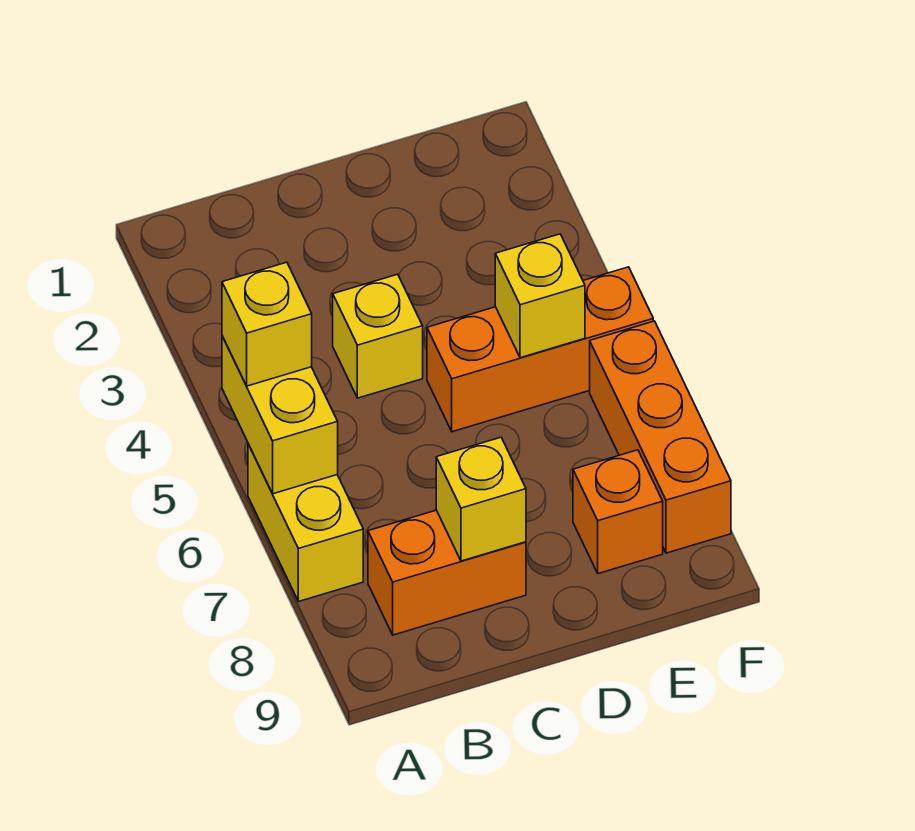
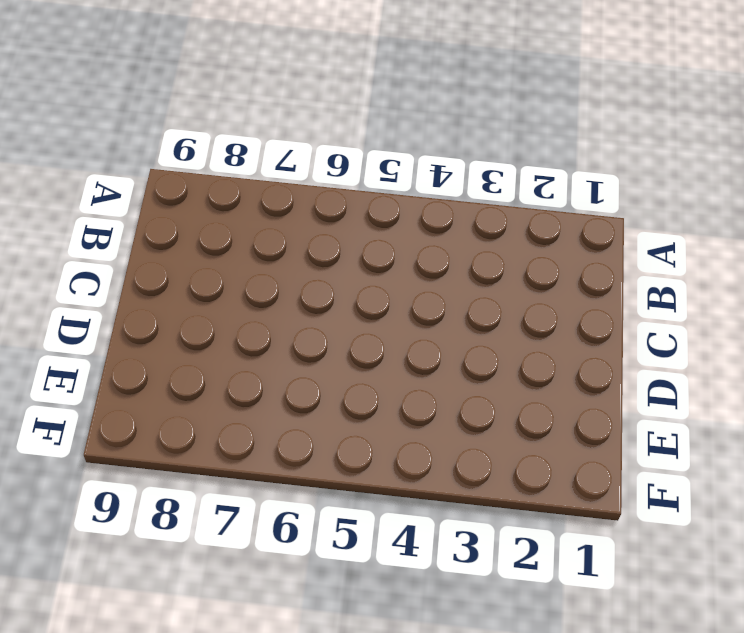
none -> yellow 1x2 brick [248,444,363,601]
none -> orange 1x2 brick [368,510,526,635]

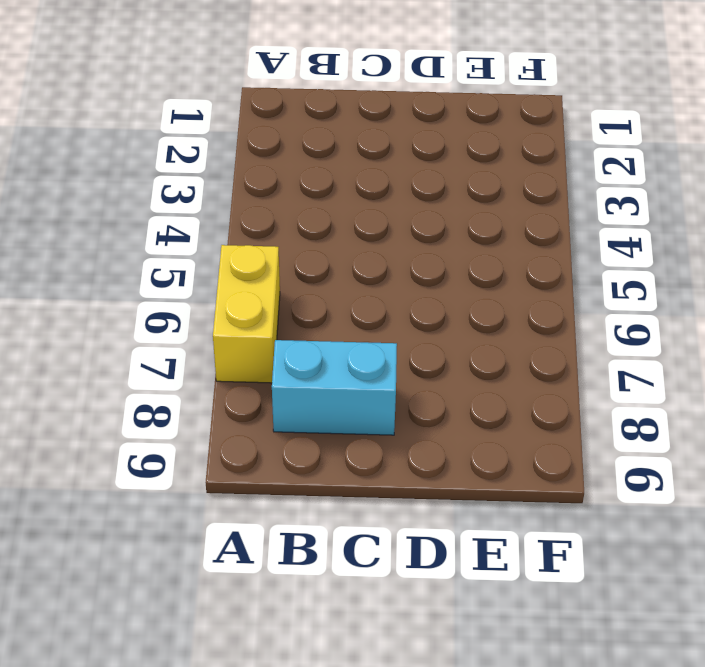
cyan 1x2 brick [272,340,397,435] -> orange 1x2 brick [368,510,526,635]
none -> yellow 1x1 brick [333,274,423,398]
none -> orange 1x3 brick [427,267,653,432]

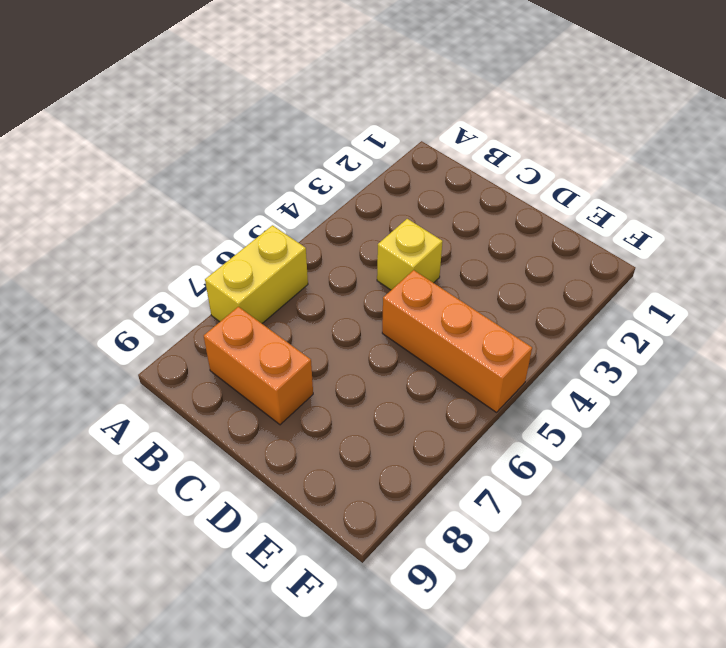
none -> orange 1x1 brick [573,450,663,574]
none -> orange 1x3 brick [590,321,731,553]

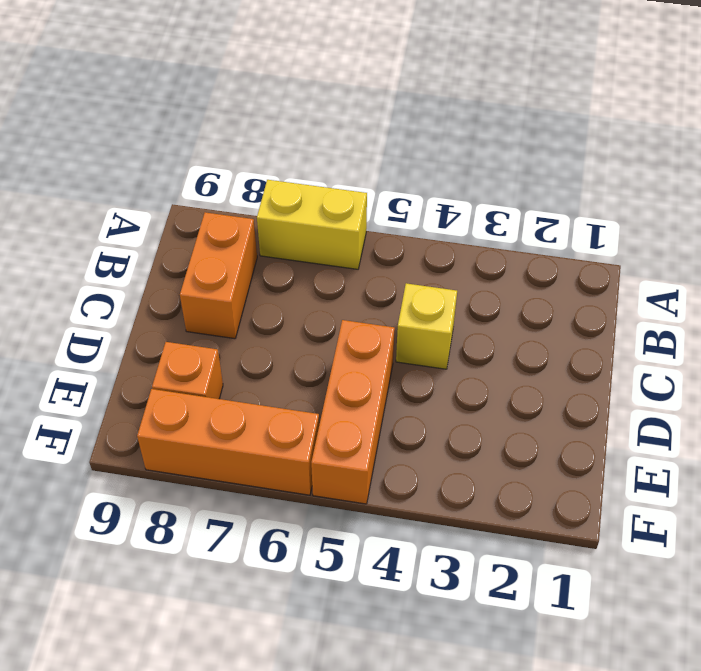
none -> yellow 1x2 brick [222,336,338,494]
none -> yellow 1x1 brick [436,437,526,561]

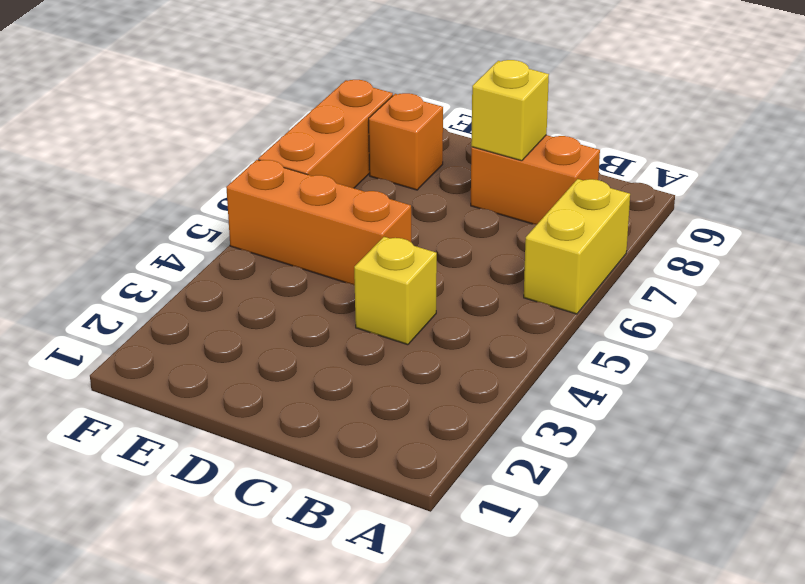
none -> yellow 1x2 brick [222,336,338,494]
none -> yellow 1x1 brick [495,234,585,358]

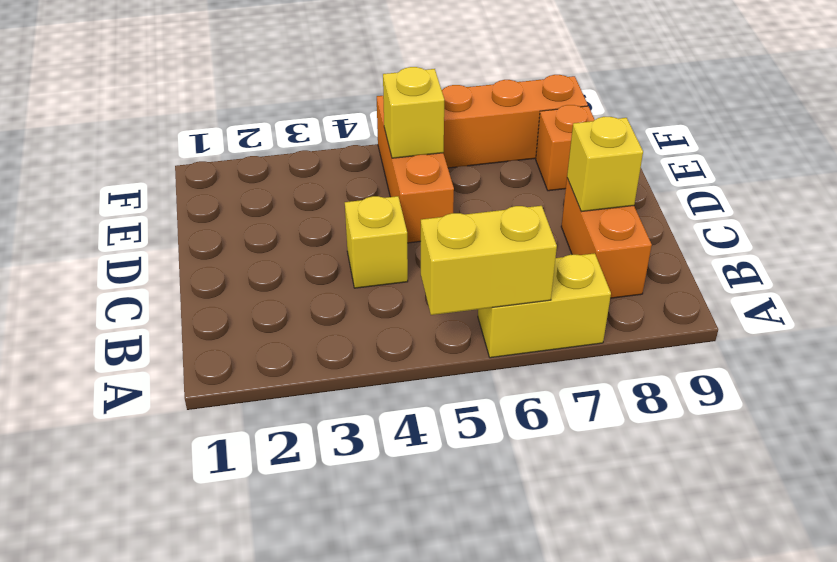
none -> yellow 1x1 brick [222,262,312,386]

